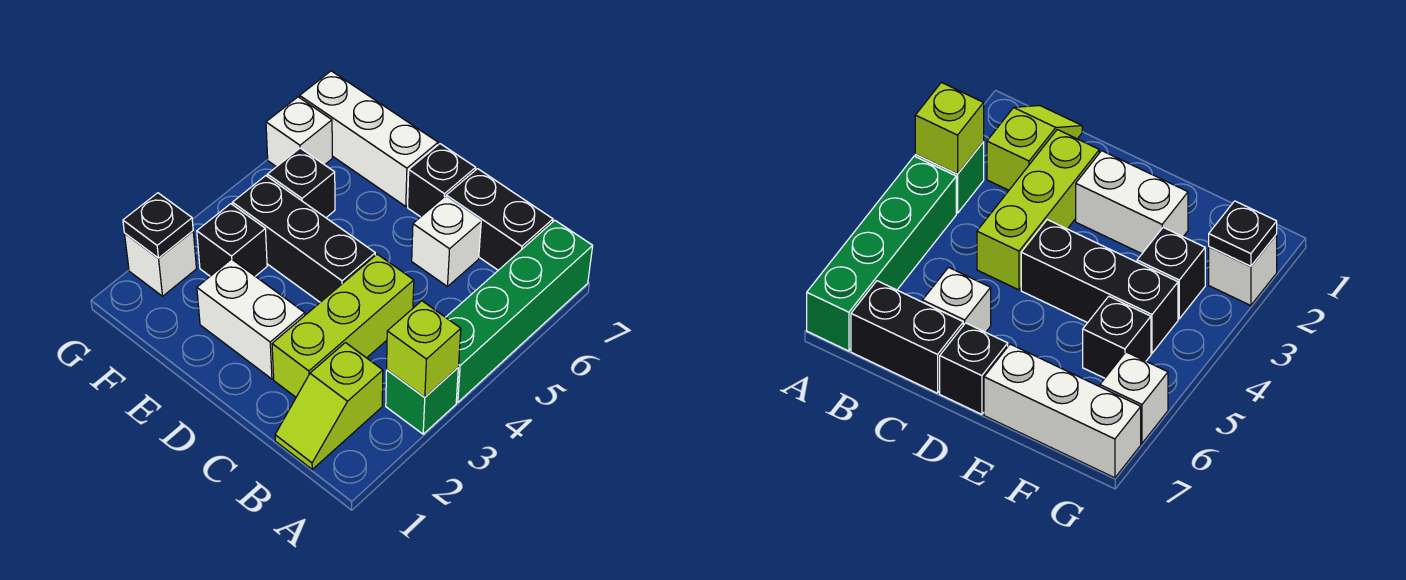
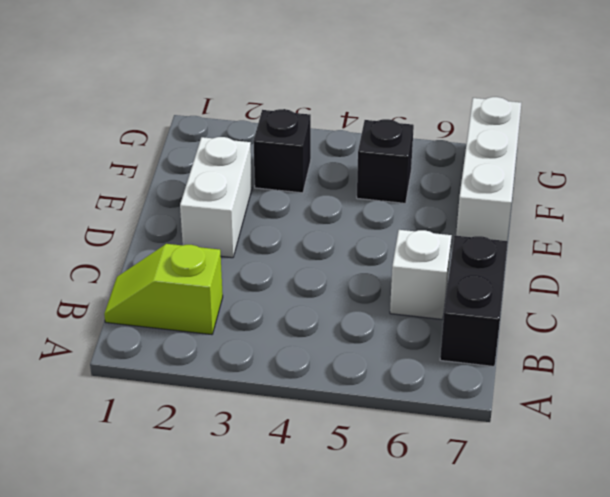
none -> green 1x1 brick [386,368,458,434]
none -> green 1x4 brick [446,220,593,402]
none -> lime 1x3 brick [272,254,414,397]

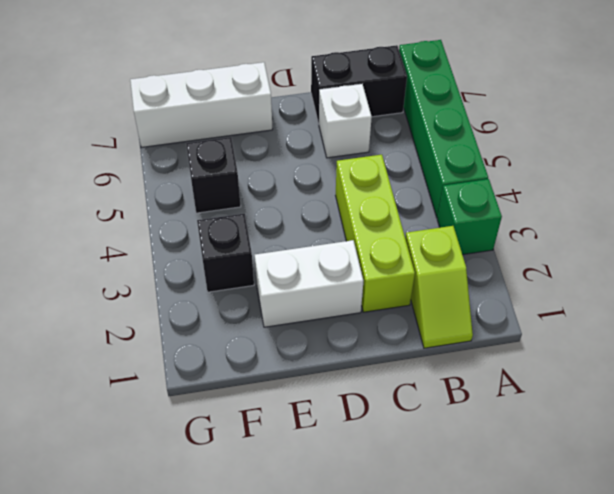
none -> black 1x3 brick [233,176,375,302]
none -> black 1x1 brick [408,144,476,217]
none -> white 1x1 brick [125,231,197,296]

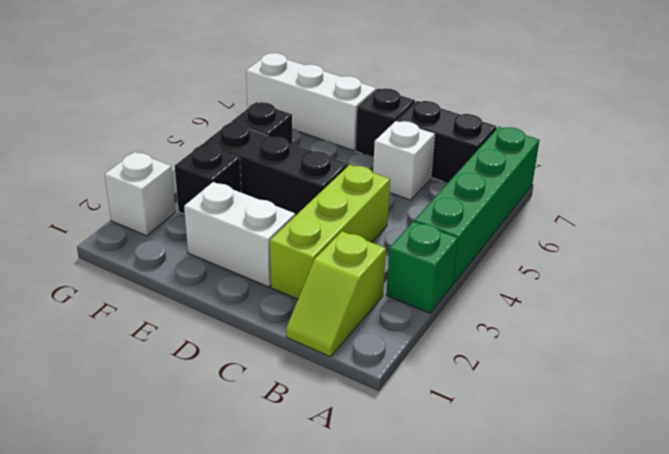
none -> white 1x1 brick [266,97,332,167]
none -> lime 1x1 brick [387,301,461,397]
none -> black 1x1 plate [123,193,193,258]

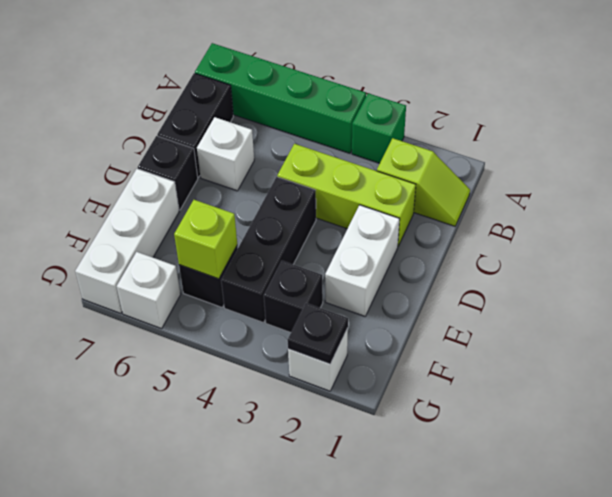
lime 1x1 brick [174,200,237,279] -> lime 1x1 brick moved to [387,301,461,397]

